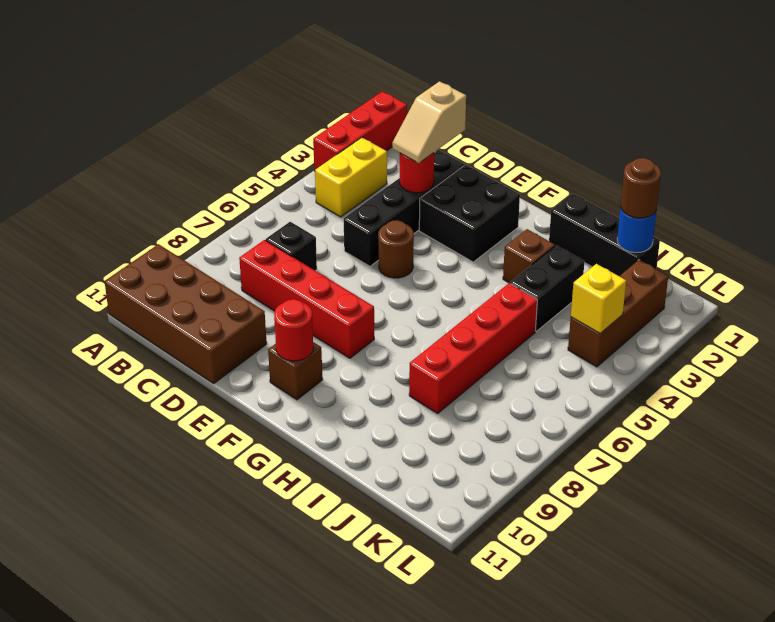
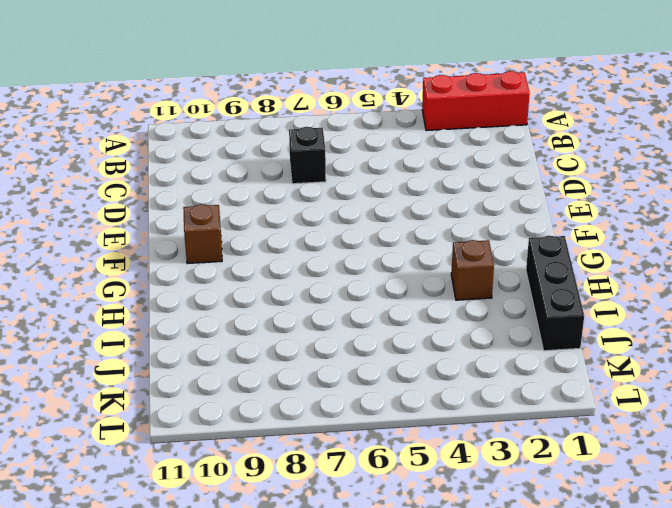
none -> brown 2x4 brick [105,244,267,384]
none -> yellow 1x2 brick [315,138,387,217]
none -> red 1x4 brick [239,240,374,358]

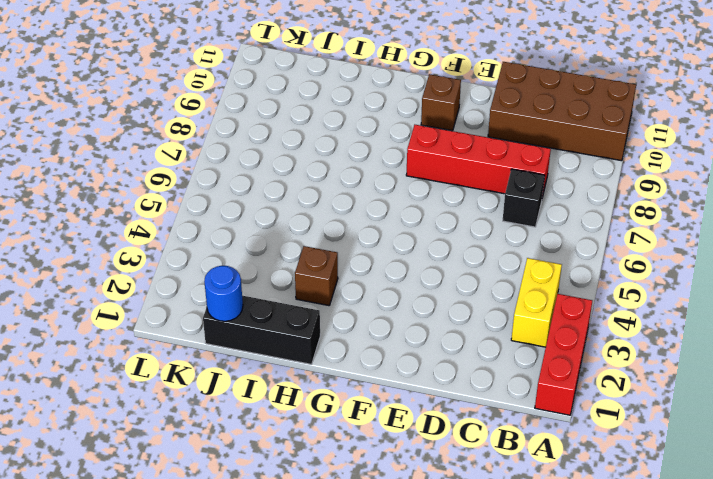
none -> black 1x4 brick [344,150,464,266]
none -> black 2x2 brick [419,165,520,262]
none -> brown 1x1 round brick [378,220,414,278]

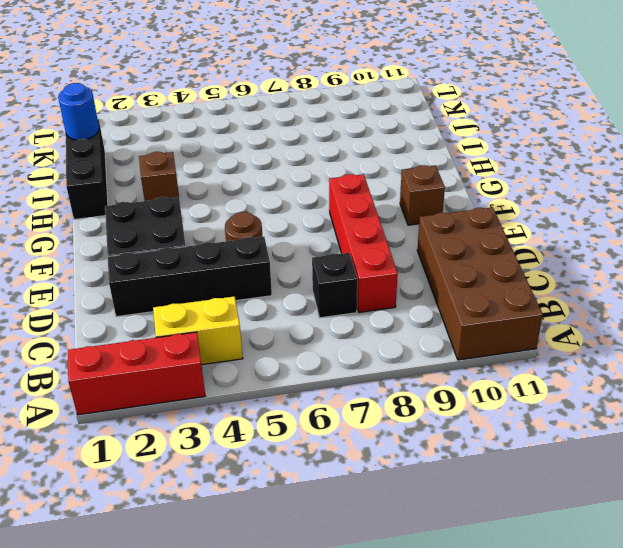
none -> black 1x2 brick [510,245,585,331]
none -> red 1x4 brick [409,283,537,413]
none -> brown 1x3 brick [568,260,668,367]

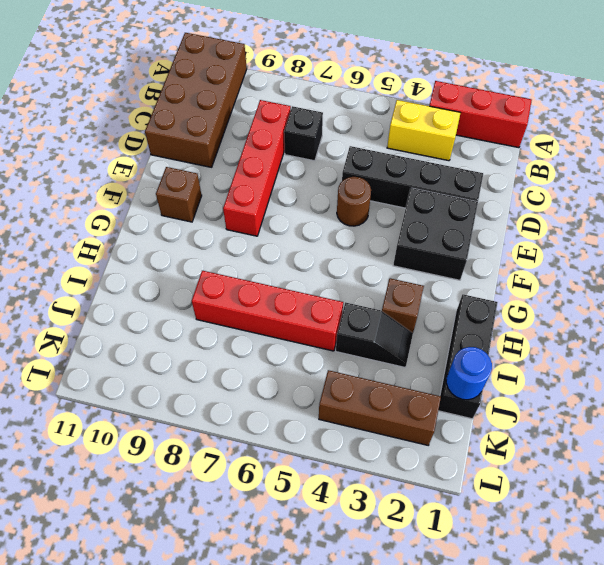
black 1x2 slope [336,302,413,367] -> black 1x2 brick [510,245,585,331]
none -> red 1x1 round brick [400,153,434,193]
none -> red 1x1 round brick [274,299,313,361]
none -> yellow 1x1 brick [571,264,626,333]

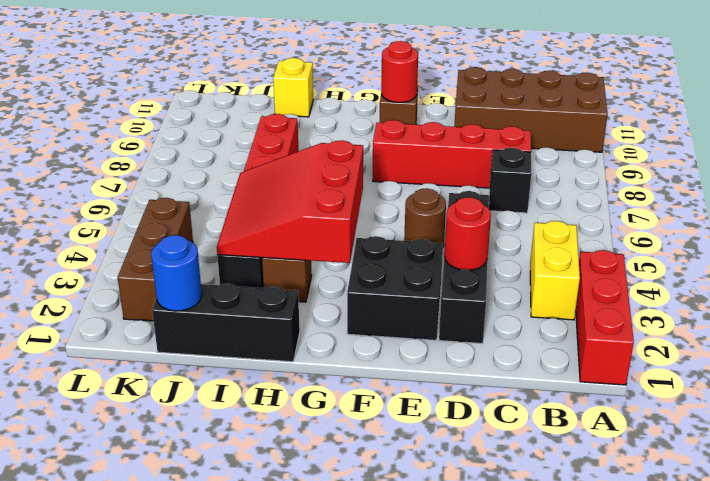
red 3x3 slope [217,140,363,263] -> none
yellow 1x1 brick [273,58,313,117] -> yellow 1x1 brick moved to [571,264,626,333]
none -> tan 1x2 slope [392,81,466,163]
none -> brown 1x1 round brick [621,158,661,218]

